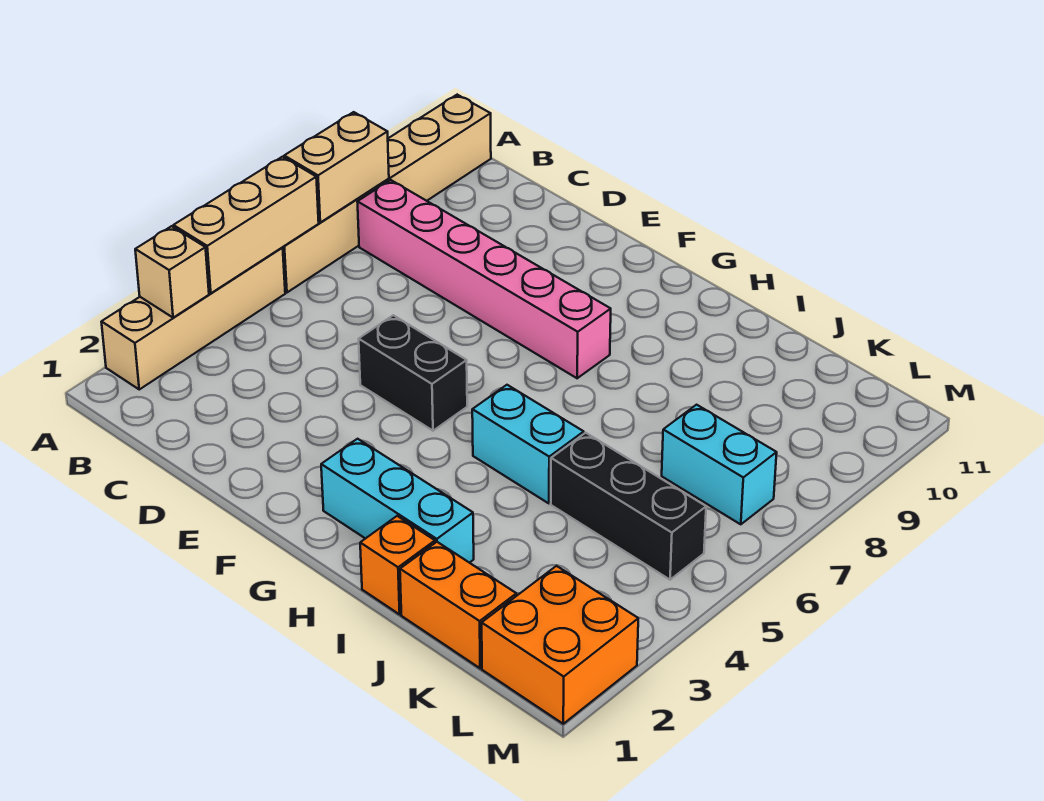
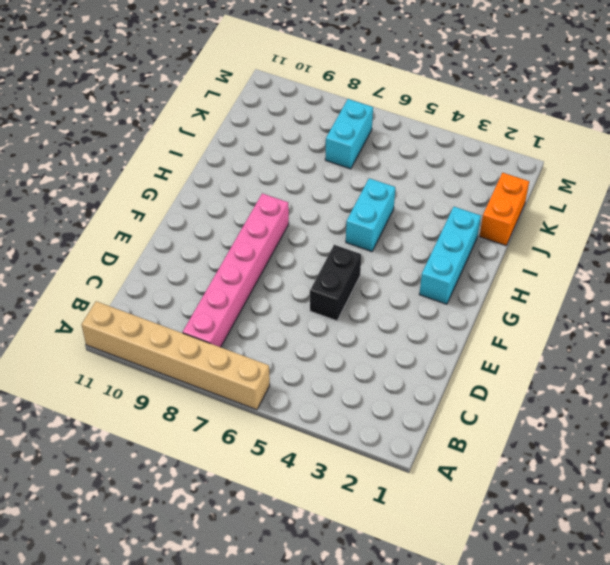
none -> tan 1x4 brick [102,247,285,389]
none -> orange 1x1 brick [360,516,435,614]
none -> black 1x3 brick [551,433,706,580]

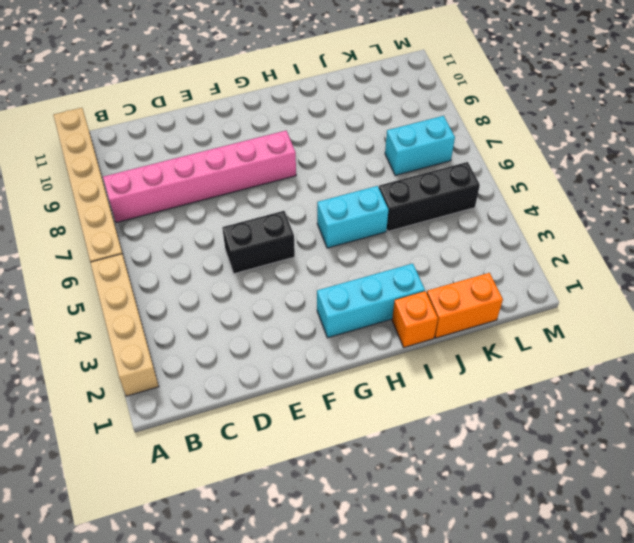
none -> orange 2x2 brick [482,566,638,724]
none -> tan 1x1 brick [135,226,209,318]
none -> tan 1x3 brick [173,157,319,293]

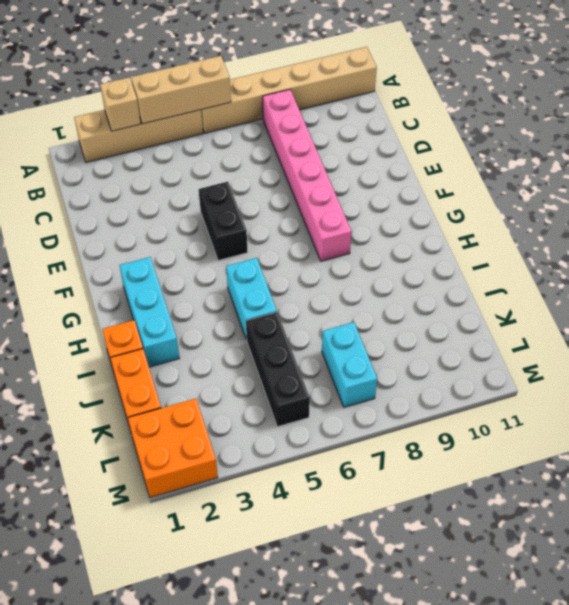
none -> tan 1x2 brick [284,112,389,222]

